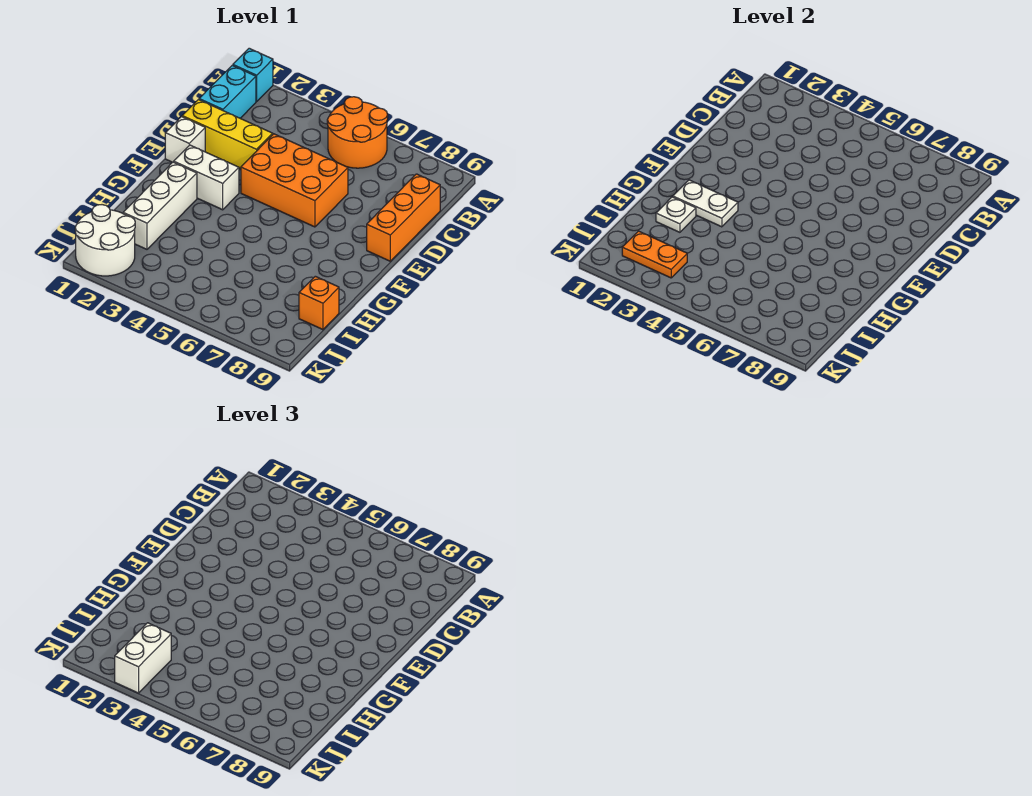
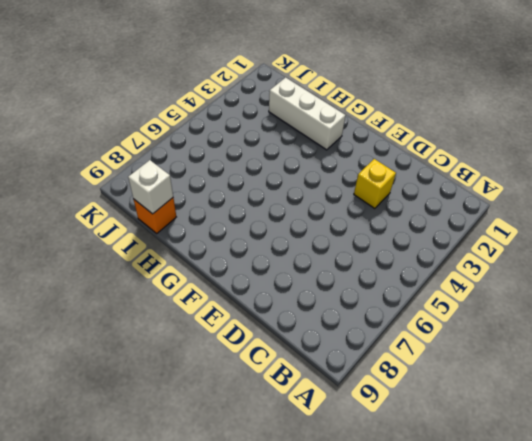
yellow 1x1 brick [354,159,396,209] -> yellow 1x3 brick [182,100,273,169]
white 1x1 brick [128,160,173,214] -> white 1x1 brick moved to [165,117,205,162]
none -> cyan 1x1 brick [233,48,273,101]
none -> orange 2x2 round brick [327,97,388,168]
none -> cyan 1x2 brick [199,65,256,118]

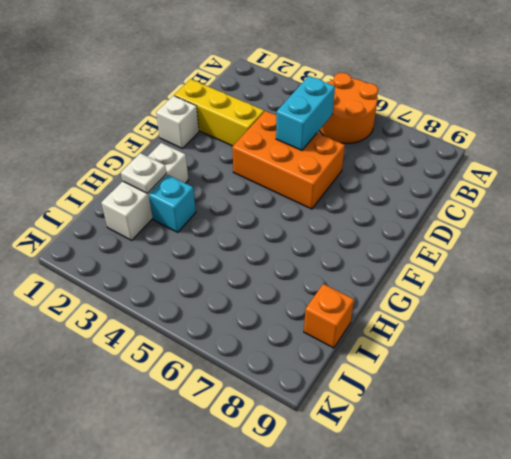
cyan 1x2 brick [276,76,335,150] -> cyan 1x2 brick moved to [199,65,256,118]
cyan 1x1 brick [149,175,196,232] -> cyan 1x1 brick moved to [233,48,273,101]
none -> orange 1x3 brick [367,174,440,261]
none -> white 1x2 brick [174,145,239,210]
none -> white 2x2 round brick [75,205,135,276]

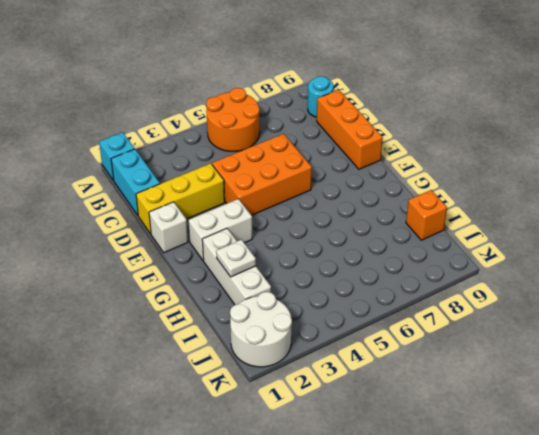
cyan 1x1 round brick [308,76,333,117] -> none
none -> white 1x2 plate [673,180,738,227]
none -> orange 1x2 plate [622,231,687,278]
none -> white 1x2 brick [115,623,171,693]

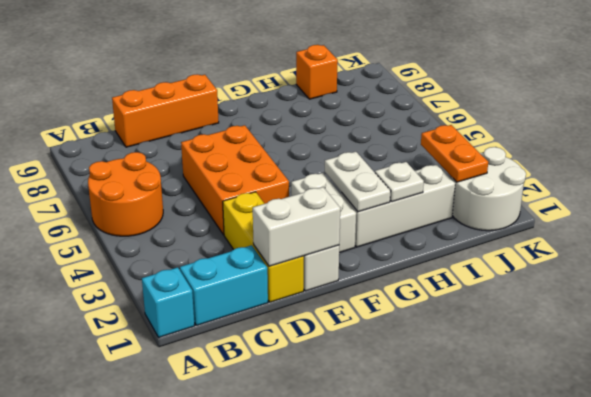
white 1x2 brick [253,187,340,266] -> white 1x2 brick moved to [115,623,171,693]

